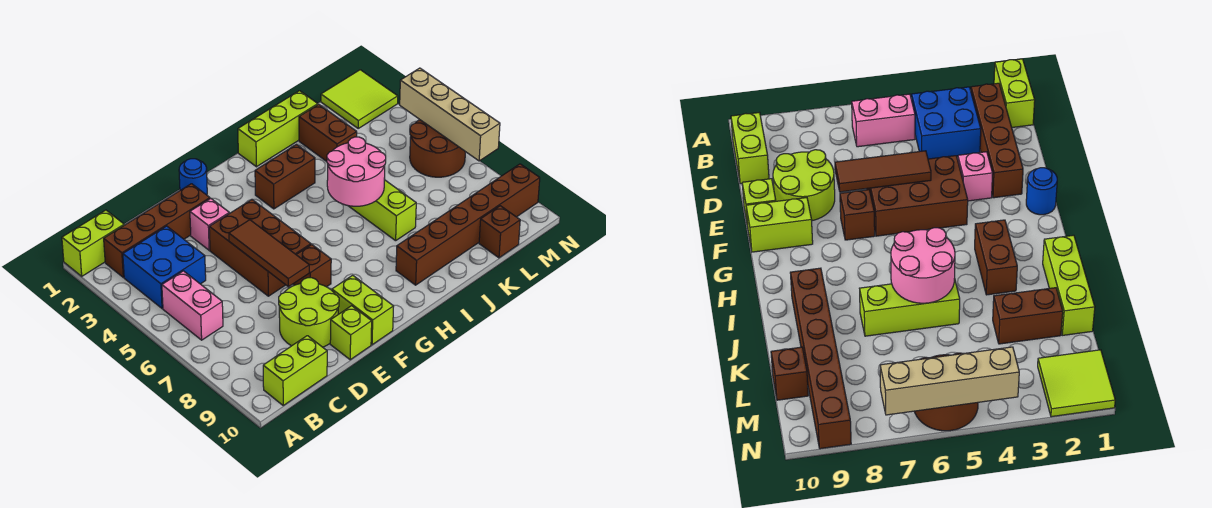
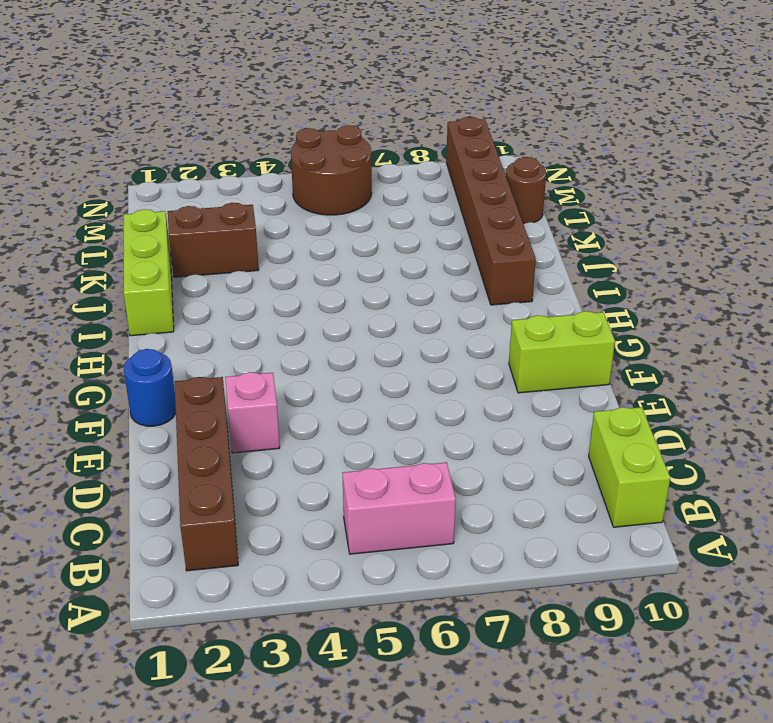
brown 1x1 round brick [506,157,546,224] -> brown 1x1 brick [479,206,520,258]
none -> lime 1x2 brick [62,210,124,276]
none -> blue 2x2 brick [123,226,206,308]
none -> lime 2x2 round brick [279,278,339,347]

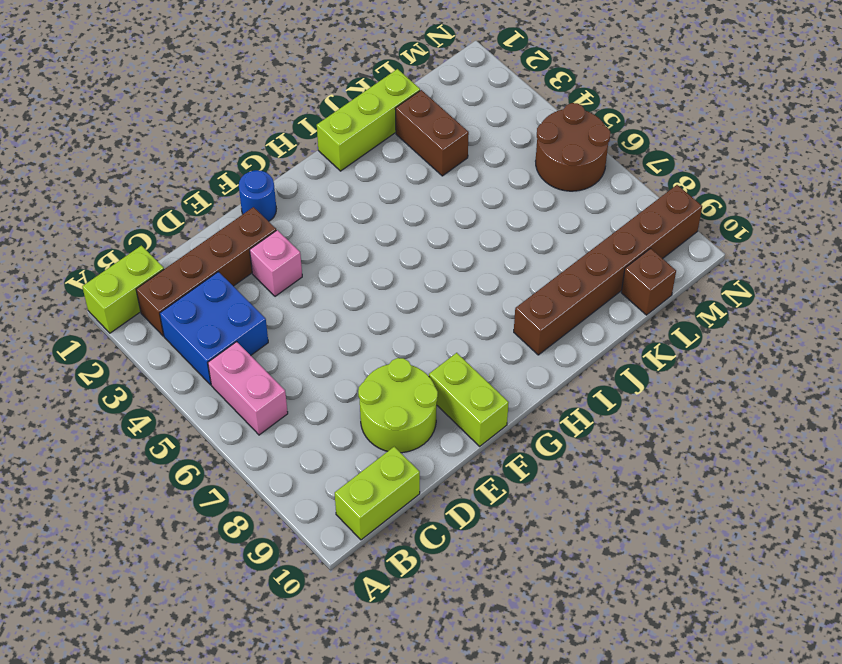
none -> brown 2x3 brick [209,200,311,296]
none -> lime 1x1 brick [330,306,372,360]
none -> brown 1x1 brick [293,245,331,287]

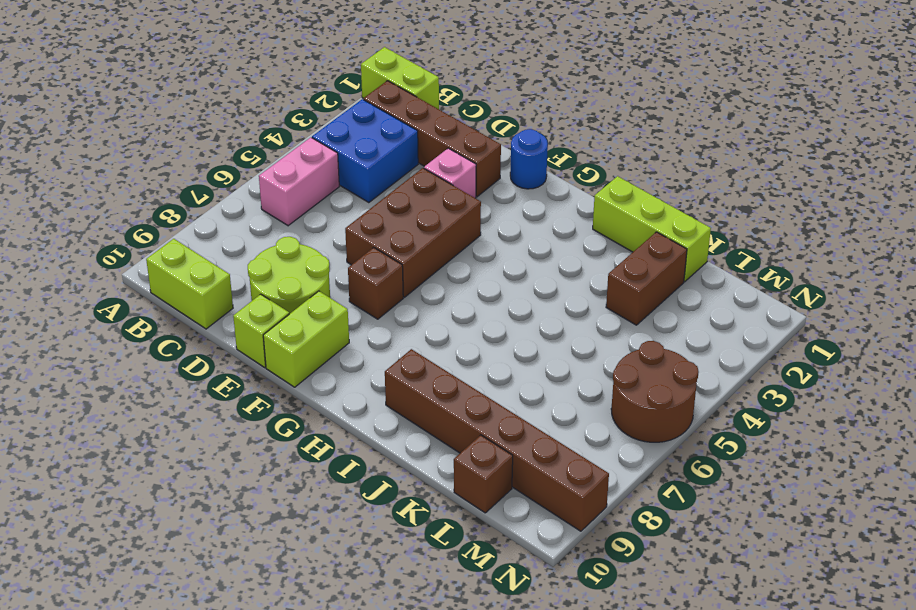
none -> brown 1x2 brick [255,145,315,209]
none -> lime 1x3 brick [349,180,416,241]
none -> lime 2x2 tile [321,70,398,128]

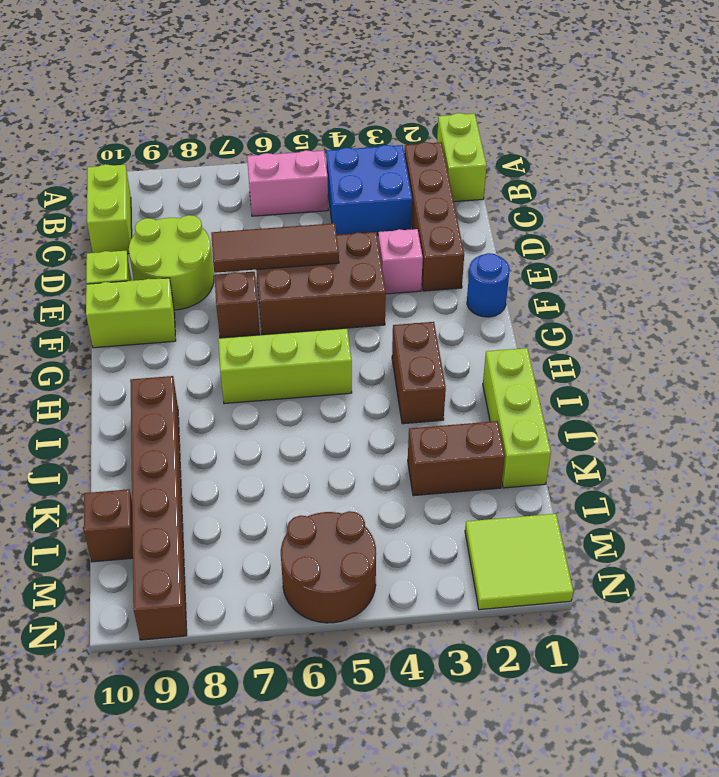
lime 1x3 brick [218,329,352,404] -> lime 1x3 brick moved to [349,180,416,241]
none -> pink 2x2 round brick [327,137,386,206]
none -> tan 1x4 brick [400,68,500,161]

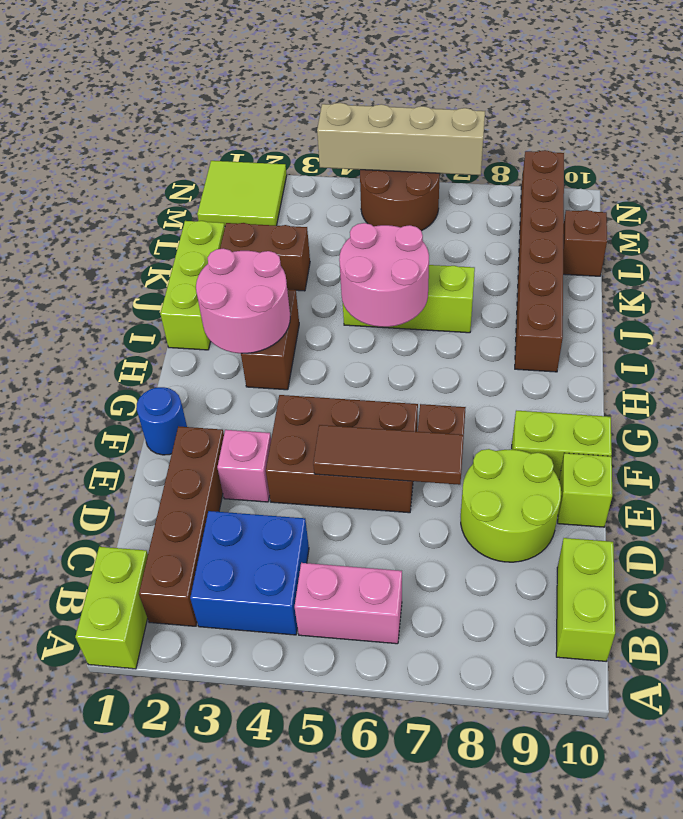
pink 2x2 round brick [196,248,290,353] -> none

